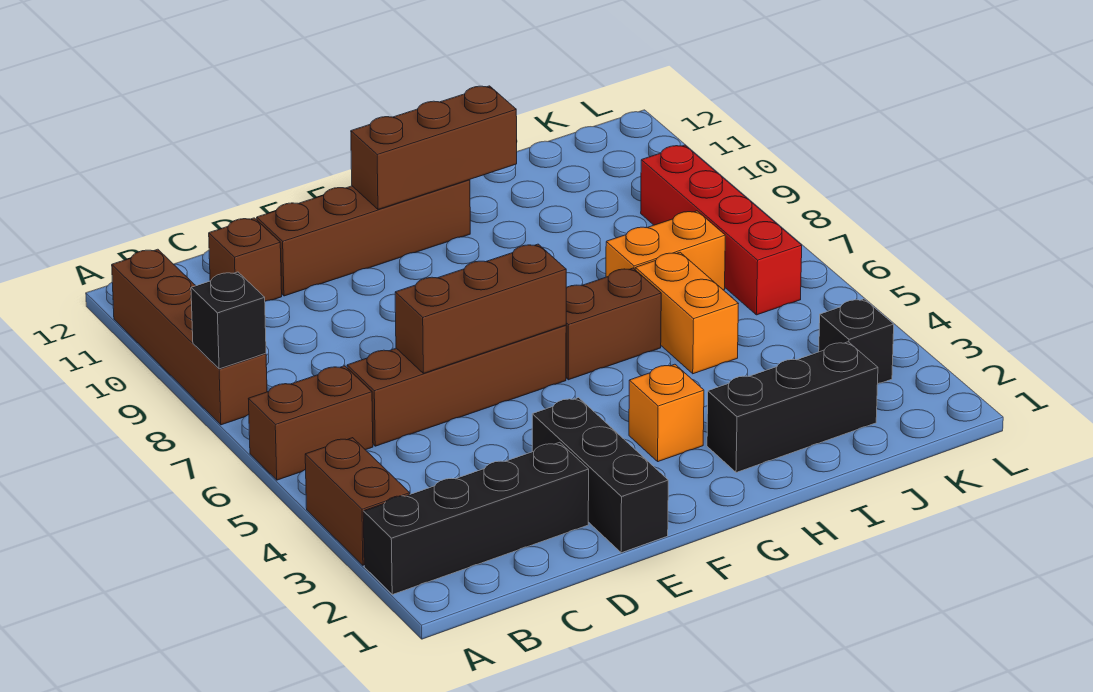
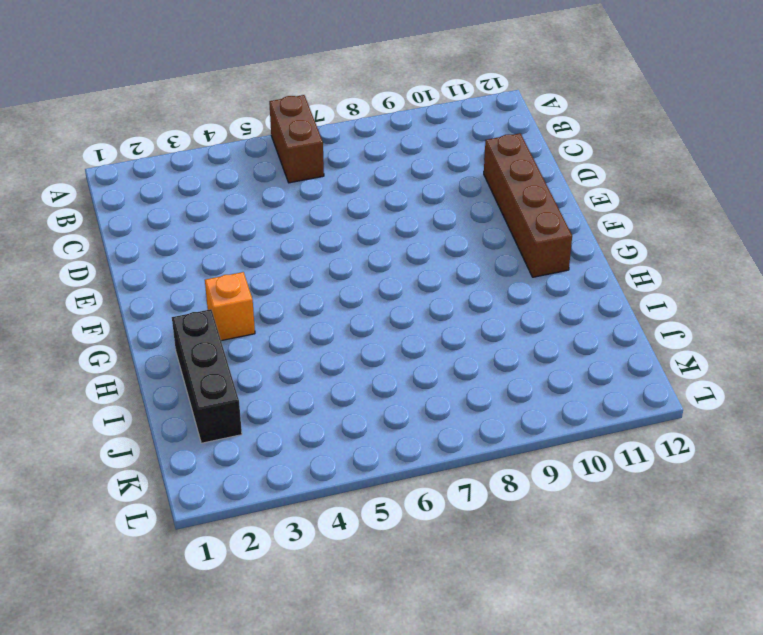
none -> black 1x4 brick [363,442,589,595]
none -> brown 1x2 brick [305,438,410,565]
none -> brown 1x4 brick [112,249,267,425]

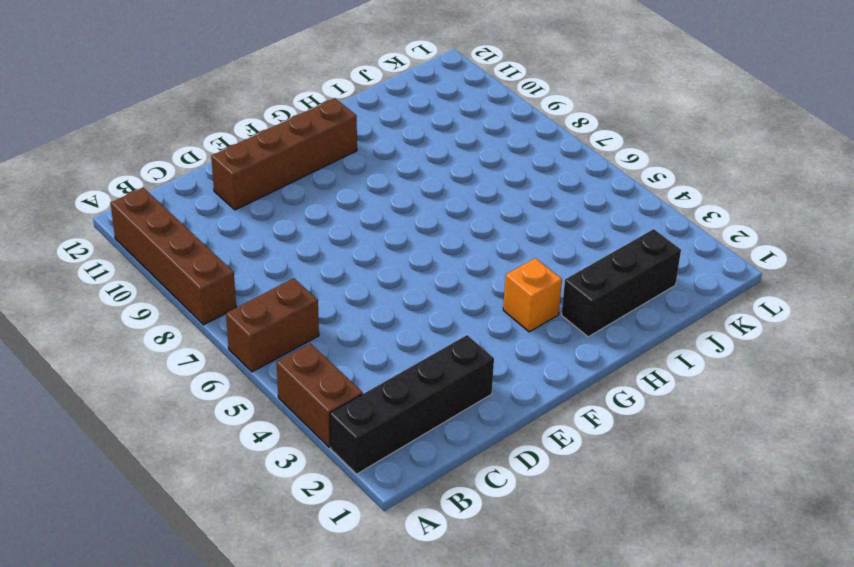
none -> brown 1x4 brick [347,325,566,446]
none -> brown 1x1 brick [209,218,282,301]
none -> black 1x3 brick [532,398,668,553]

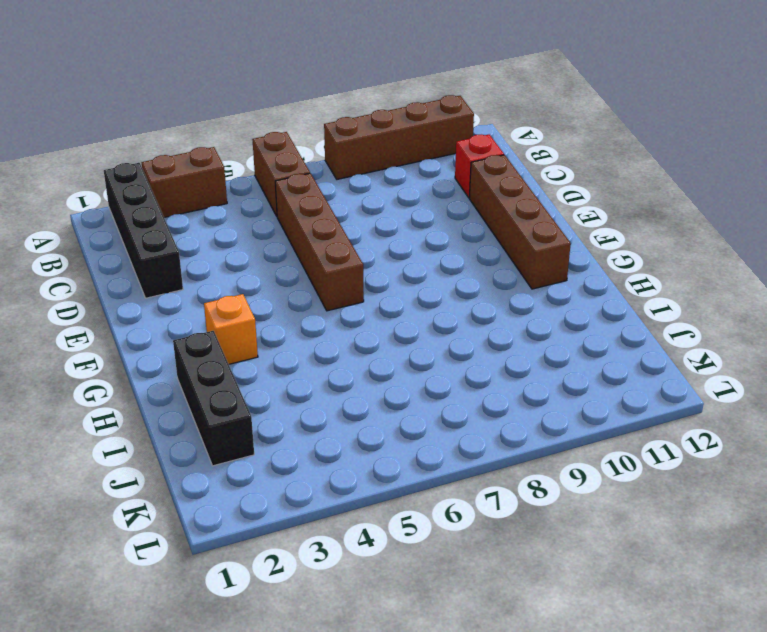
red 1x1 brick [455,135,504,198] -> brown 1x1 brick [209,218,282,301]
none -> black 1x3 brick [532,398,668,553]
none -> brown 1x2 brick [566,268,661,380]
none -> orange 1x2 brick [635,252,739,374]

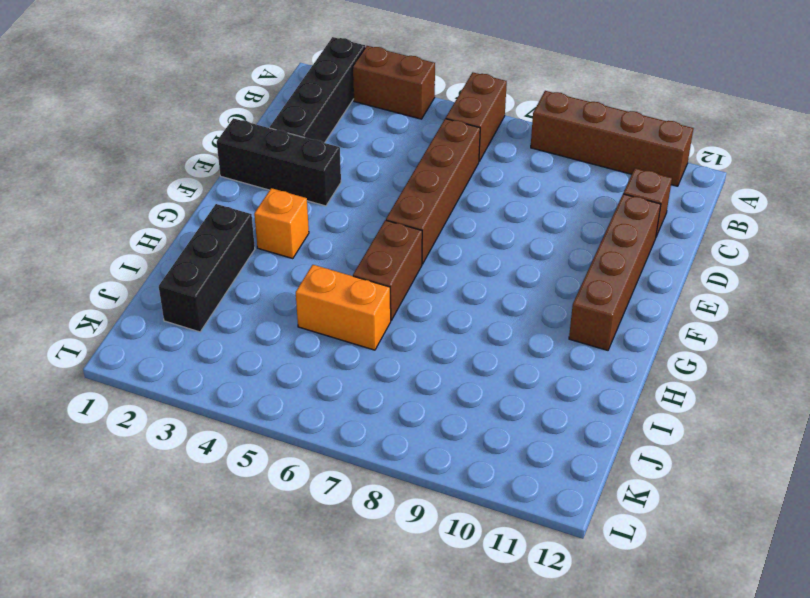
none -> orange 1x2 brick [606,211,725,290]
none -> black 1x1 brick [819,299,894,383]
none -> red 1x4 brick [641,145,802,315]

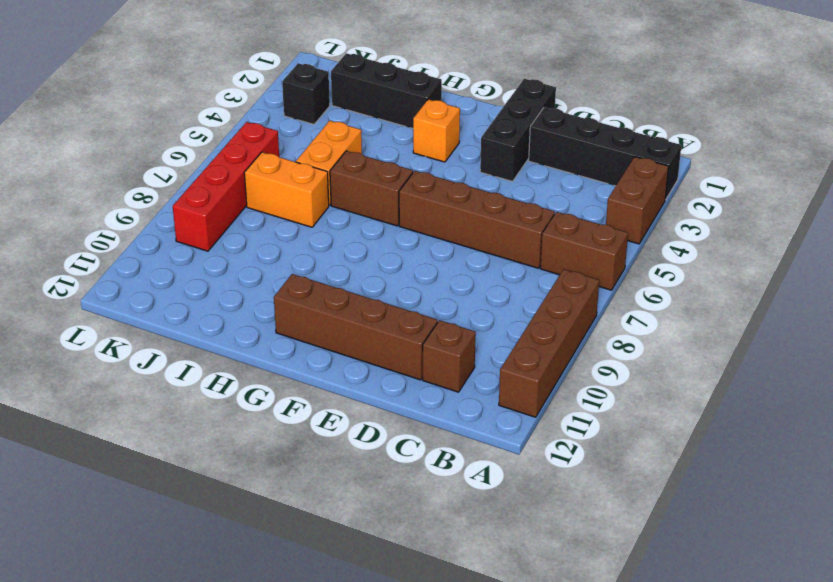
none -> black 1x1 brick [191,272,266,369]
none -> brown 1x3 brick [395,244,566,373]
none -> brown 1x3 brick [351,86,517,209]

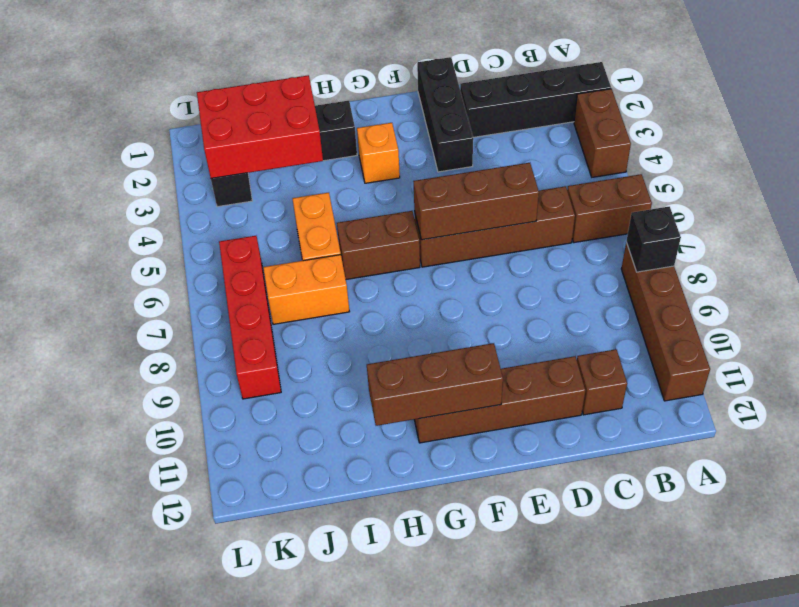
red 2x3 brick [197,75,323,178] -> none

